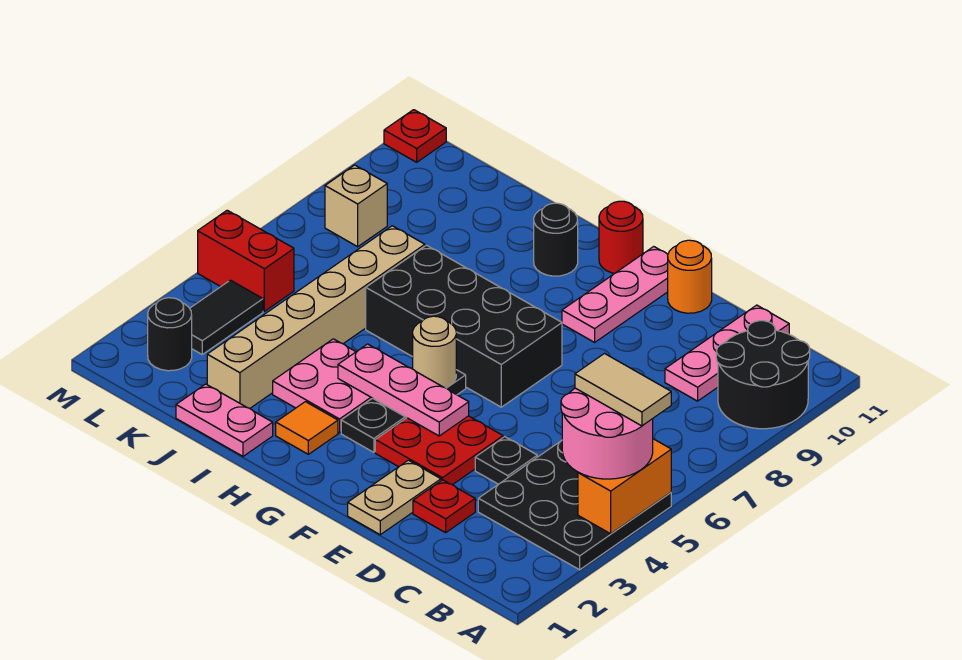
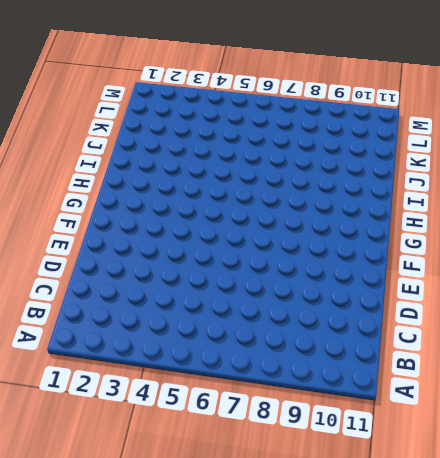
none -> black 3x3 plate [478,441,671,570]
none -> black 2x2 round brick [716,321,810,429]
none -> pink 1x3 plate [665,305,789,401]

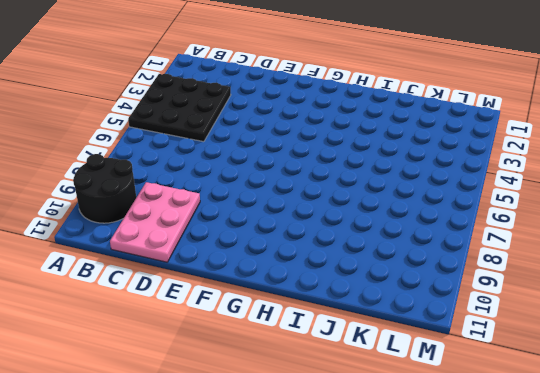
pink 2x3 plate [110,182,200,262] -> pink 1x3 plate [665,305,789,401]
none -> red 1x1 plate [413,480,475,533]
none -> black 1x1 plate [475,437,537,484]
none -> tan 1x2 plate [348,460,441,535]

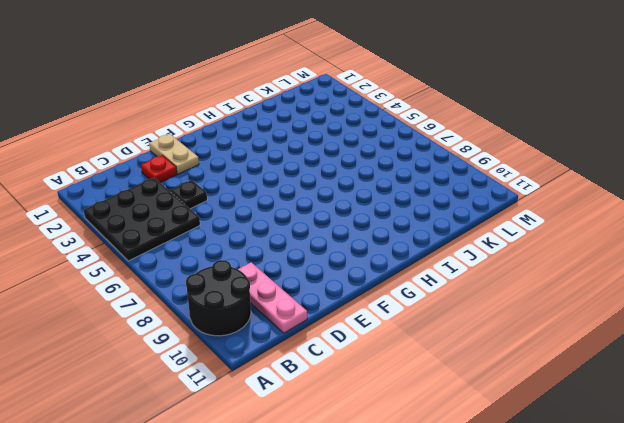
none -> red 2x2 plate [375,416,503,485]
none -> orange 1x1 round brick [668,240,712,313]
none -> black 2x4 brick [366,245,562,407]

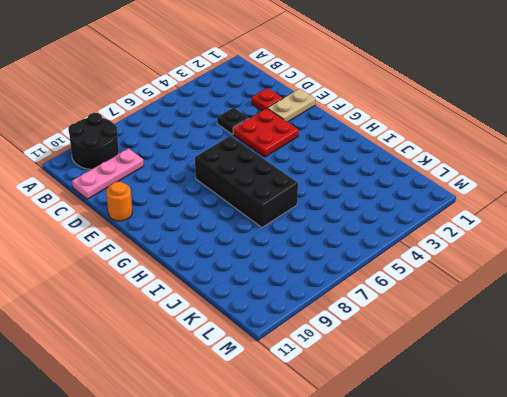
none -> black 3x3 plate [478,441,671,570]
none -> pink 1x3 plate [562,247,668,342]
none -> black 1x3 plate [341,370,466,452]

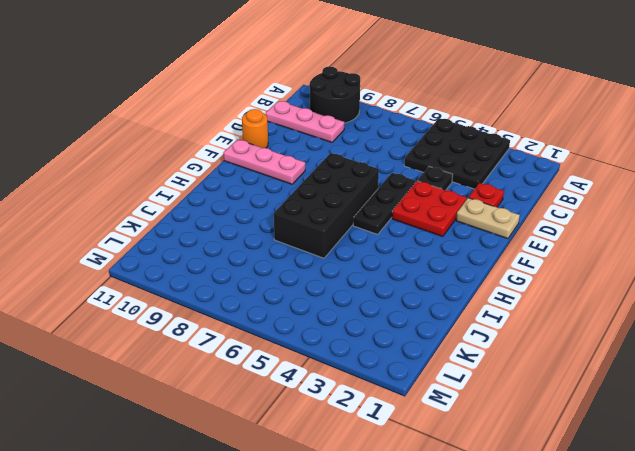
black 1x3 plate [353,173,416,234] -> black 1x3 plate turned to [341,370,466,452]
none -> red 1x1 round brick [599,201,643,273]
none -> orange 1x1 tile [276,402,338,454]
none -> pink 2x2 plate [273,339,372,433]

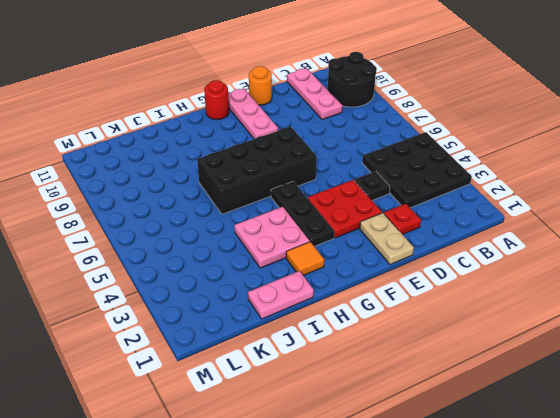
none -> black 1x1 round brick [534,203,578,276]
none -> tan 1x6 brick [207,226,425,408]
none -> black 1x1 round brick [148,298,192,371]

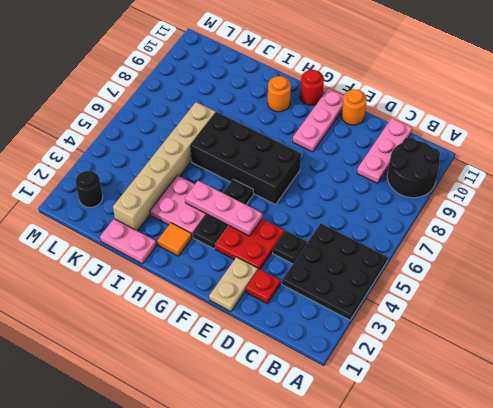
orange 1x1 round brick [268,76,291,112] -> black 1x1 round brick [534,203,578,276]
none -> black 1x2 tile [190,280,263,354]
none -> red 1x2 brick [198,210,294,311]
none -> tan 1x1 brick [325,165,387,247]

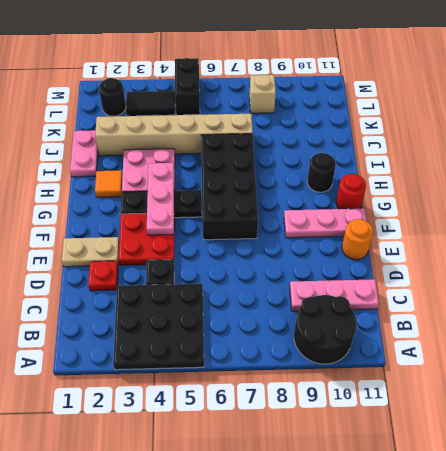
black 1x2 brick [175,58,200,115] -> red 1x2 brick [198,210,294,311]
none -> red 1x1 plate [384,110,446,162]
none -> orange 1x2 brick [578,439,671,534]
none -> tan 1x1 round brick [413,316,456,387]

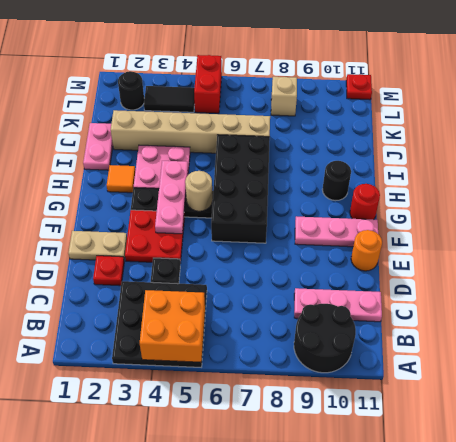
orange 2x2 brick [140,290,205,362] -> orange 1x2 brick [578,439,671,534]
none -> pink 2x2 round brick [561,388,653,479]
none -> tan 1x2 tile [575,354,671,426]

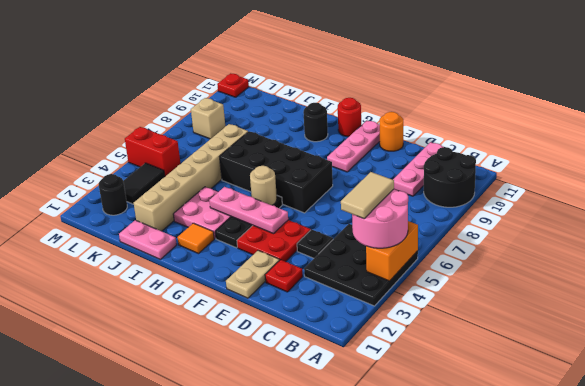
tan 1x2 tile [341,172,394,219] -> tan 1x2 tile turned to [575,354,671,426]

